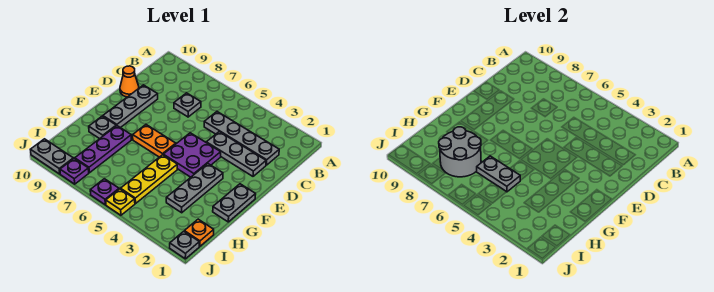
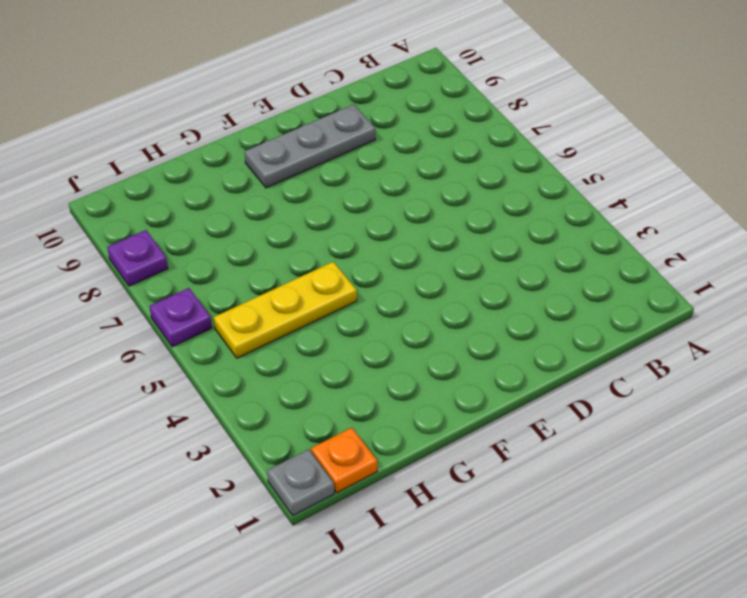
none -> grey 1x4 plate [204,112,279,165]
none -> grey 1x1 plate [174,93,201,117]
none -> grey 1x3 plate [206,132,266,176]

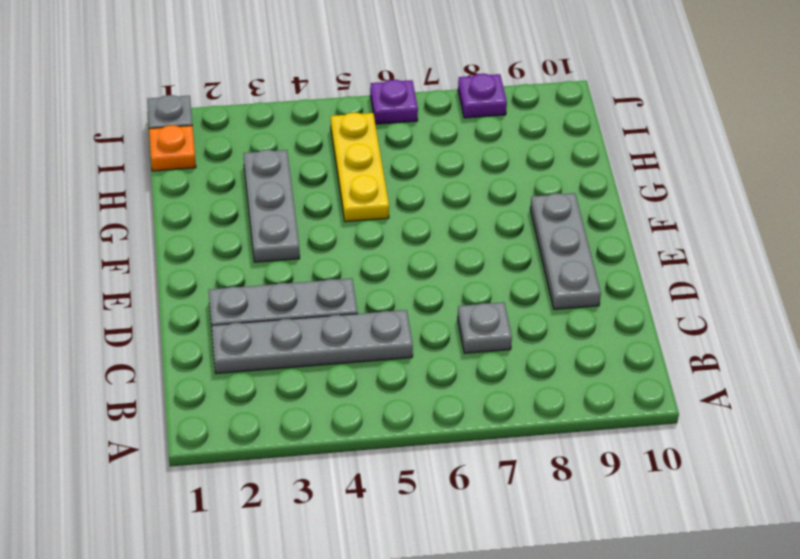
none -> orange 1x1 cone [120,66,139,97]
none -> purple 2x2 plate [163,133,221,177]
none -> grey 1x2 plate [213,184,256,222]

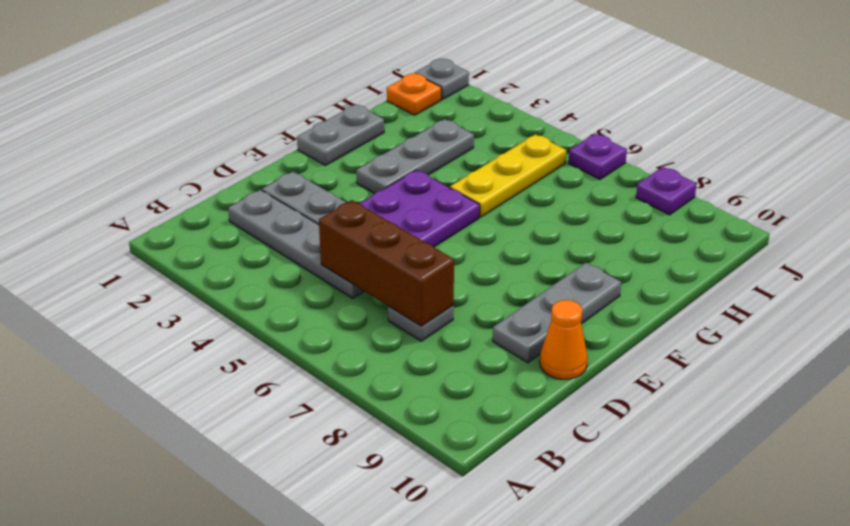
brown 1x3 brick [319,200,454,326] -> none
none -> orange 1x2 plate [133,125,176,157]
none -> purple 1x3 plate [75,126,131,173]
none -> grey 1x1 plate [89,116,116,139]

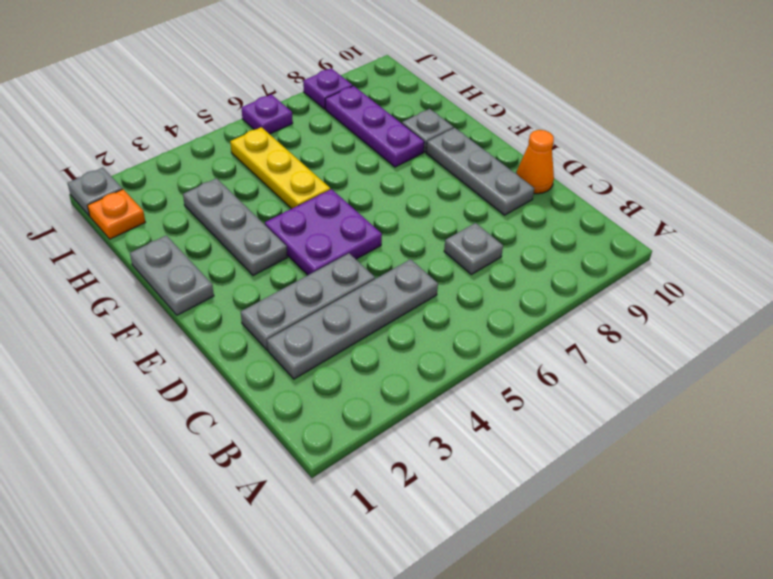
none -> orange 1x2 plate [133,125,176,157]
none -> yellow 1x1 plate [106,189,135,215]
none -> grey 1x2 plate [30,139,73,174]

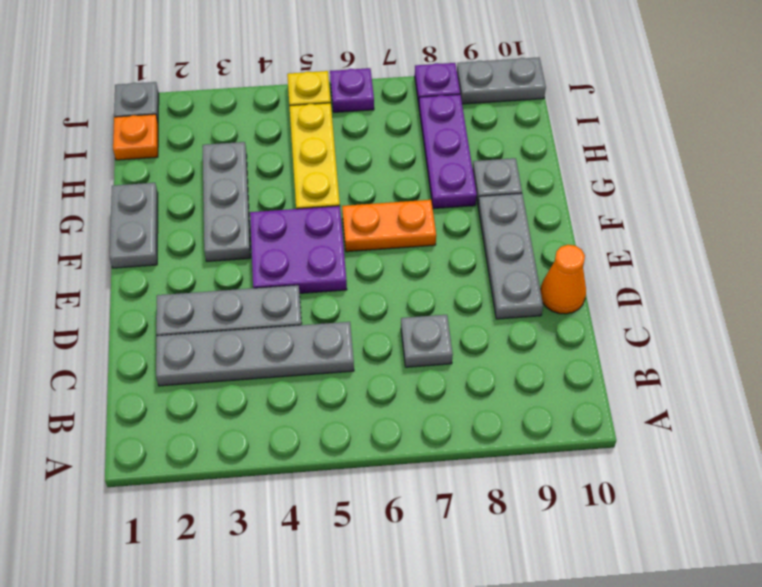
none -> grey 1x2 plate [477,156,520,192]
none -> grey 2x2 round brick [439,127,481,177]

